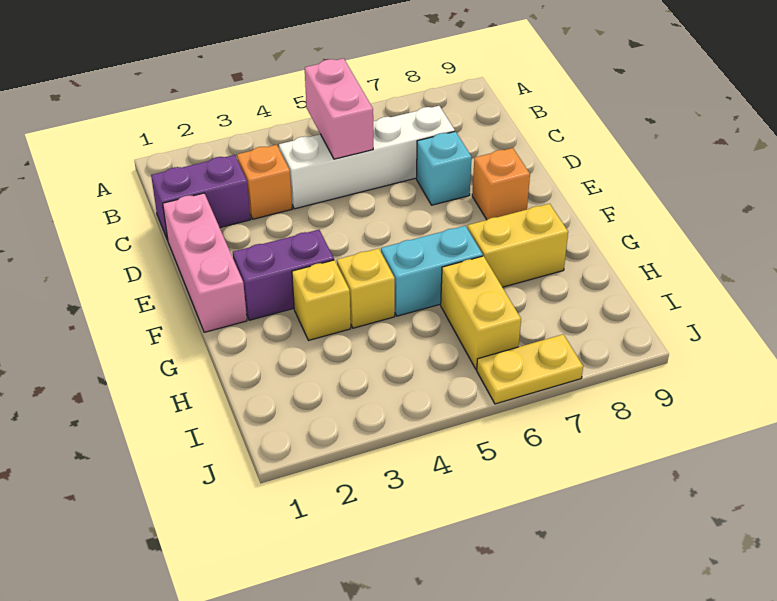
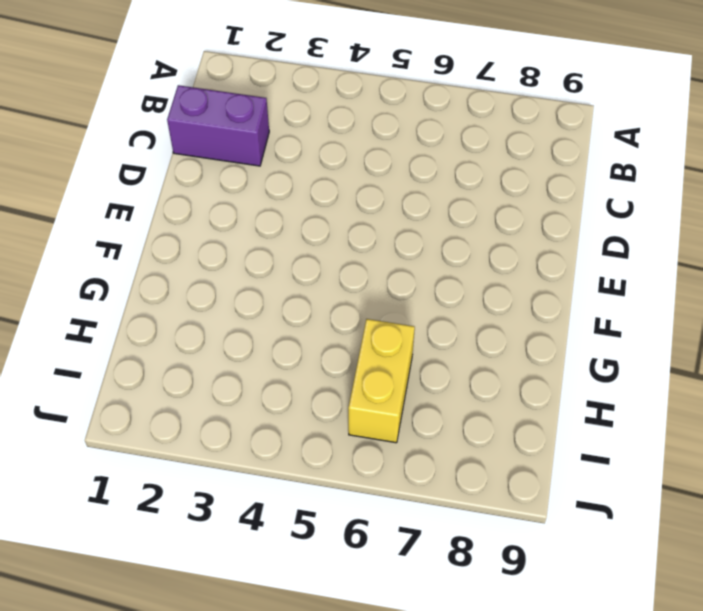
none -> orange 1x1 brick [237,145,292,219]
none -> white 1x4 brick [279,106,455,209]
none -> pink 1x3 brick [163,193,247,332]

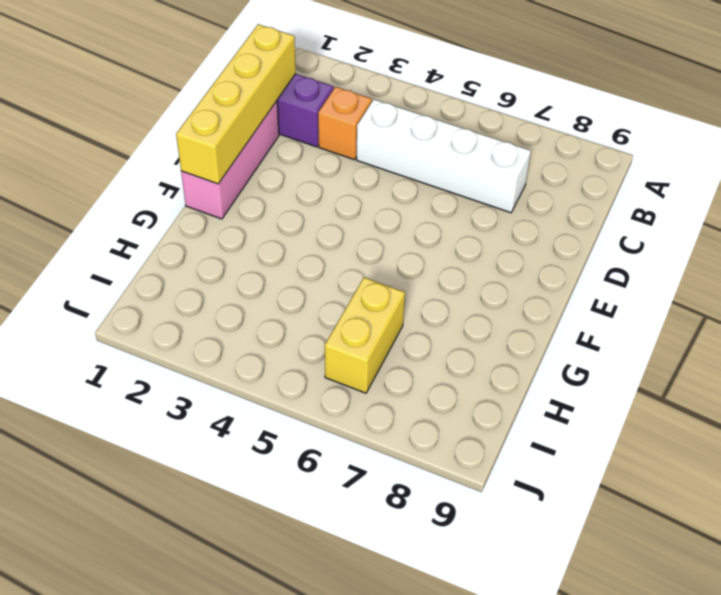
yellow 1x4 brick [176,24,296,184] -> none
none -> cyan 1x1 brick [416,131,472,205]
none -> orange 1x1 brick [472,148,530,219]
none -> purple 1x2 brick [233,230,334,320]

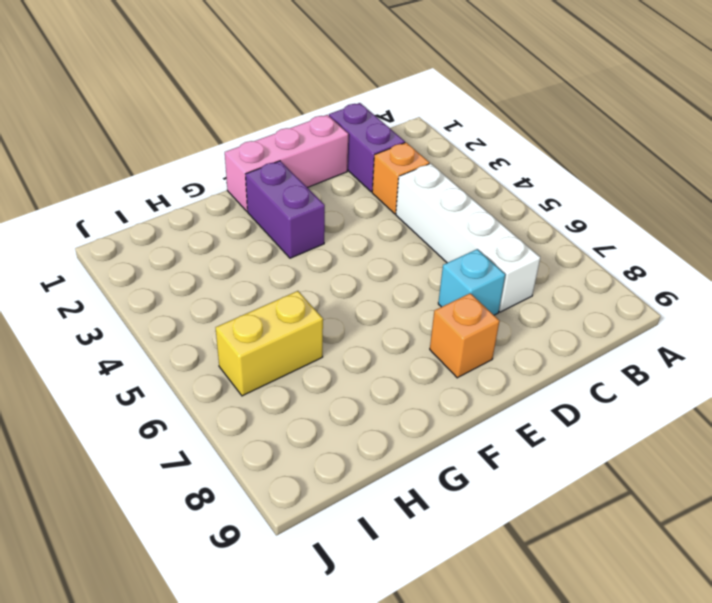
none -> yellow 1x1 brick [292,260,351,340]
none -> yellow 1x1 brick [337,248,395,328]
none -> cyan 1x2 brick [381,226,483,316]

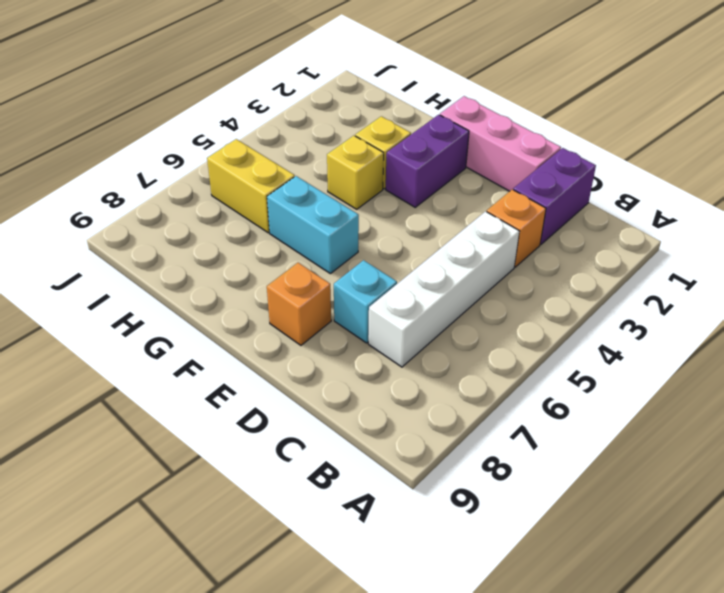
cyan 1x2 brick [267,176,359,274] -> cyan 1x2 brick turned to [381,226,483,316]
none -> yellow 1x2 brick [467,204,568,287]
none -> yellow 1x2 plate [477,334,583,404]
none -> pink 1x2 brick [305,58,373,159]

